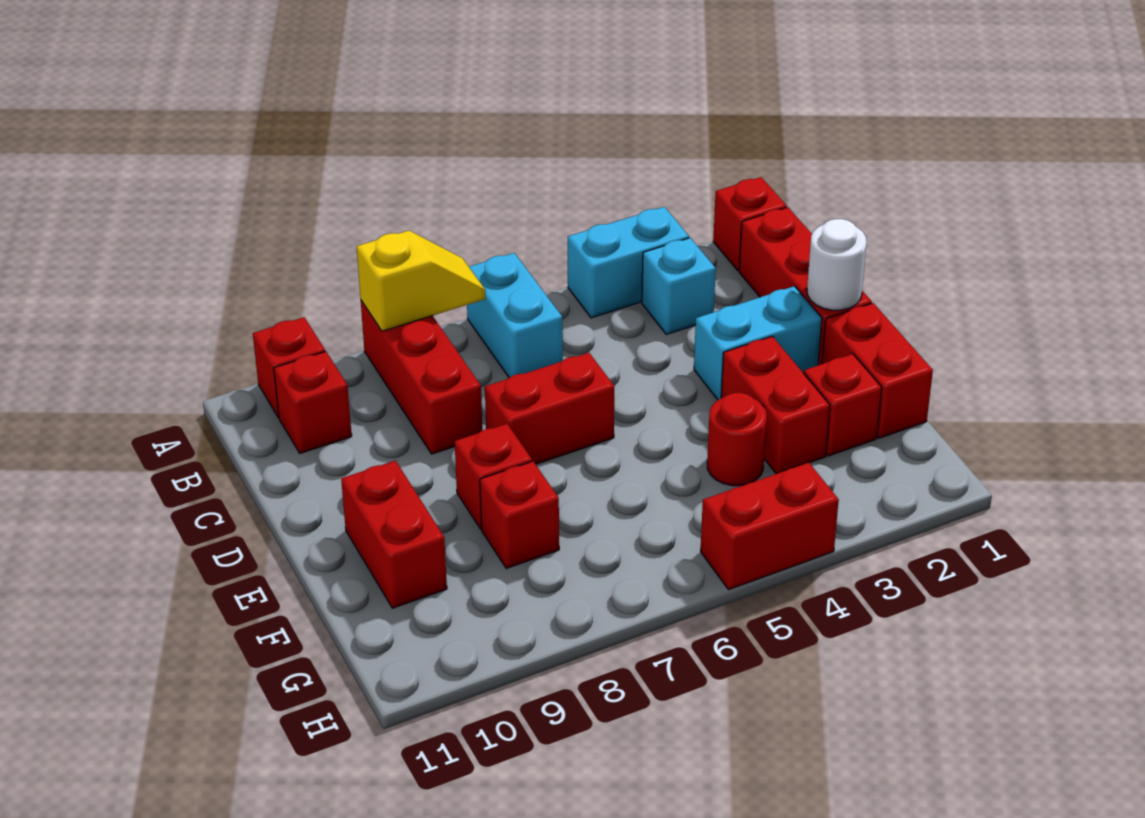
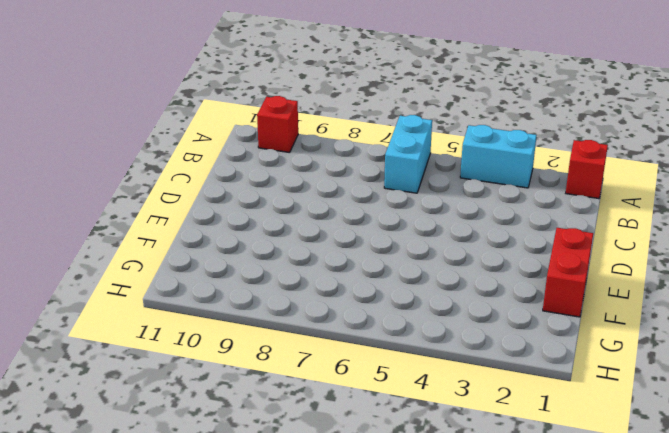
none -> red 1x3 brick [361,301,482,454]
none -> red 1x3 brick [739,207,872,365]
none -> cyan 1x1 brick [642,238,716,334]

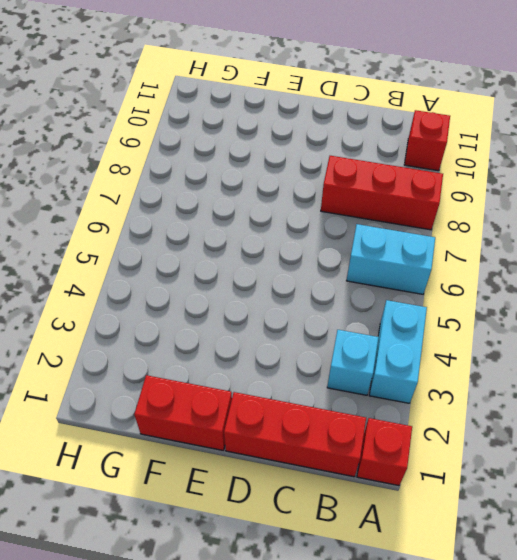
none -> red 1x1 brick [274,351,352,453]
none -> cyan 1x2 brick [694,286,822,400]
none -> red 1x2 brick [485,353,614,464]

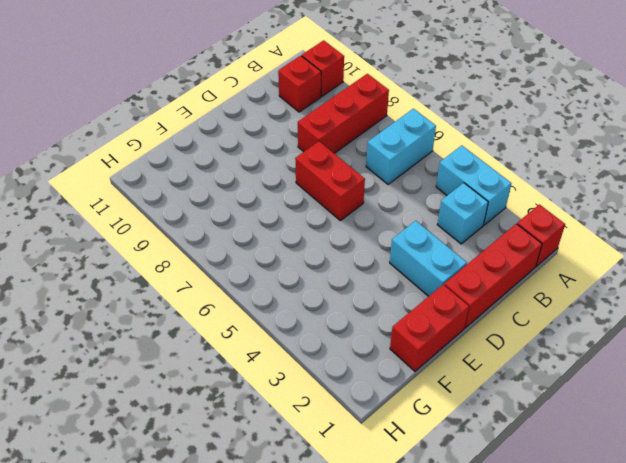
none -> red 1x2 brick [721,336,830,474]
none -> red 1x1 brick [455,424,532,529]
none -> red 1x2 brick [341,461,447,608]

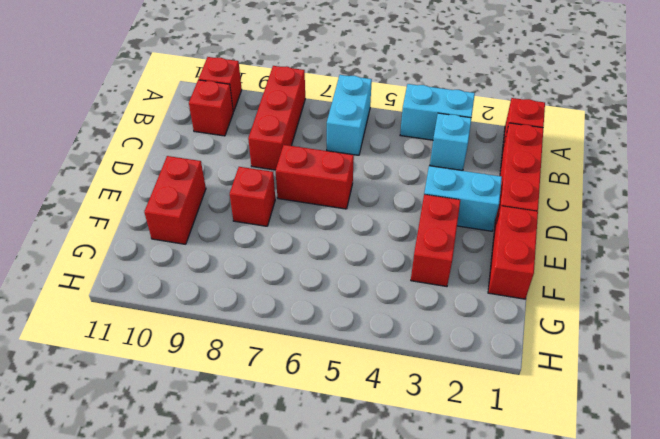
none -> red 1x1 brick [804,354,882,456]
none -> red 1x1 round brick [707,393,767,486]
none -> red 1x1 brick [480,461,559,568]

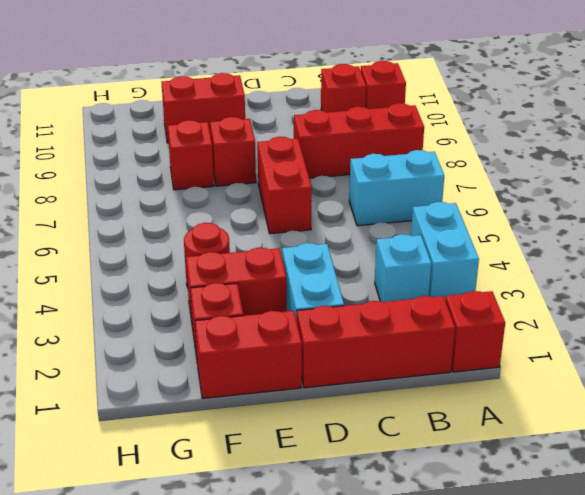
none -> red 1x2 brick [701,463,839,590]
none -> yellow 1x2 slope [357,230,485,331]
none -> white 1x1 round brick [807,219,867,310]

